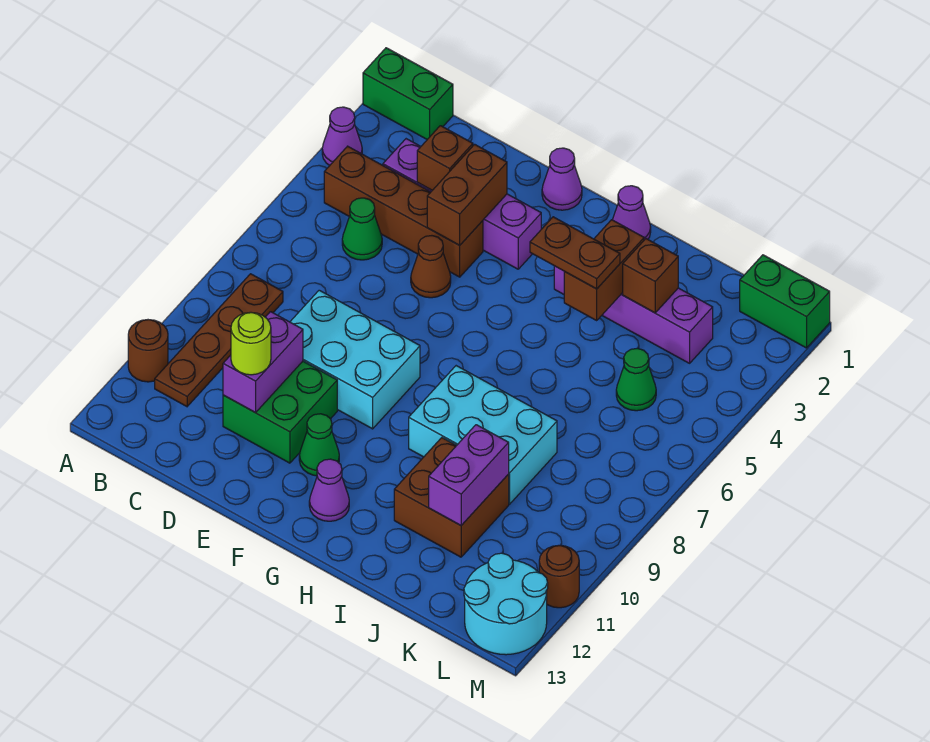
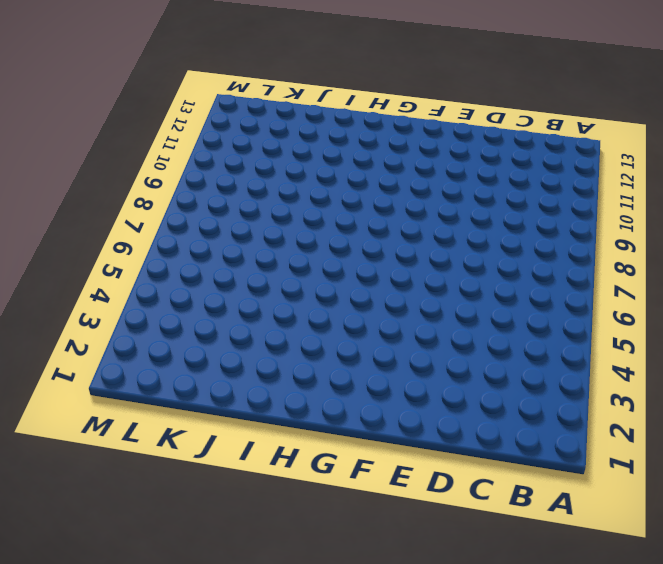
none -> green 1x2 brick [363,48,453,139]
none -> purple 1x1 cone [322,107,362,166]
none -> brown 1x1 round brick [128,320,168,382]

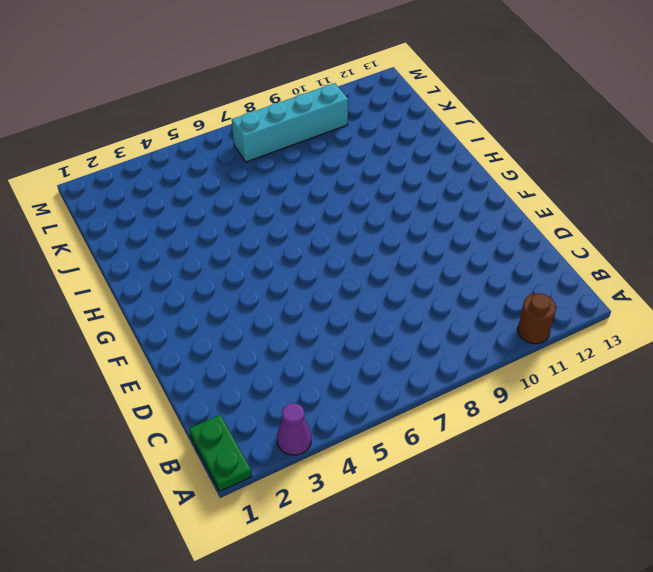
green 1x2 plate [189,415,252,491] -> green 1x2 brick [363,48,453,139]
cyan 1x4 brick [232,83,348,162] -> none
none -> brown 1x4 brick [324,146,483,277]
none -> brown 1x4 plate [155,274,283,406]
none -> purple 1x4 brick [383,139,541,269]

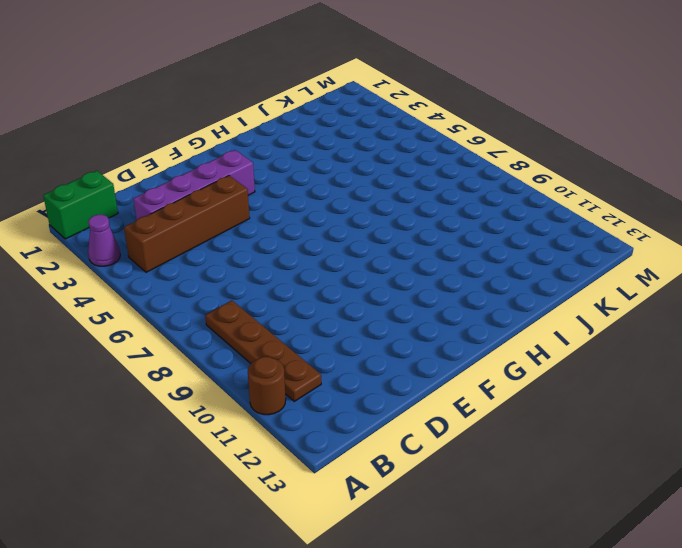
none -> green 1x1 cone [342,198,382,260]
none -> cyan 2x3 brick [290,290,420,429]
none -> green 2x2 brick [223,361,337,463]

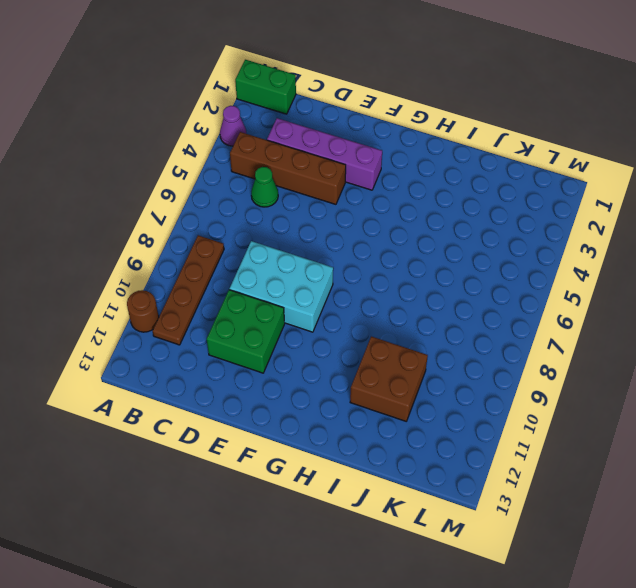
none -> brown 1x1 cone [411,236,451,298]
none -> purple 1x1 cone [542,148,582,210]
none -> green 1x1 cone [299,414,339,476]

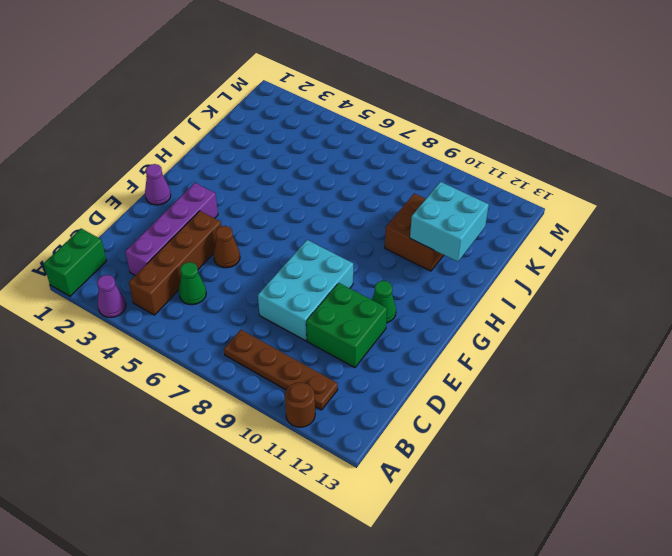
cyan 2x2 brick [410,182,489,262] -> purple 1x2 brick [429,425,509,525]
none -> purple 1x1 cone [309,459,349,521]
none -> purple 1x1 cone [613,186,651,240]
none -> purple 1x4 brick [554,266,713,363]

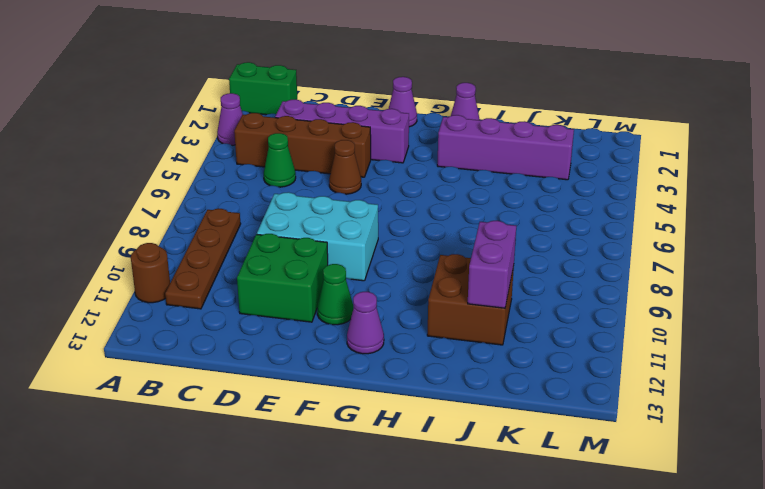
none -> cyan 2x3 brick [409,366,557,504]
none -> green 1x1 cone [616,348,656,411]
none -> green 1x2 brick [740,255,830,348]

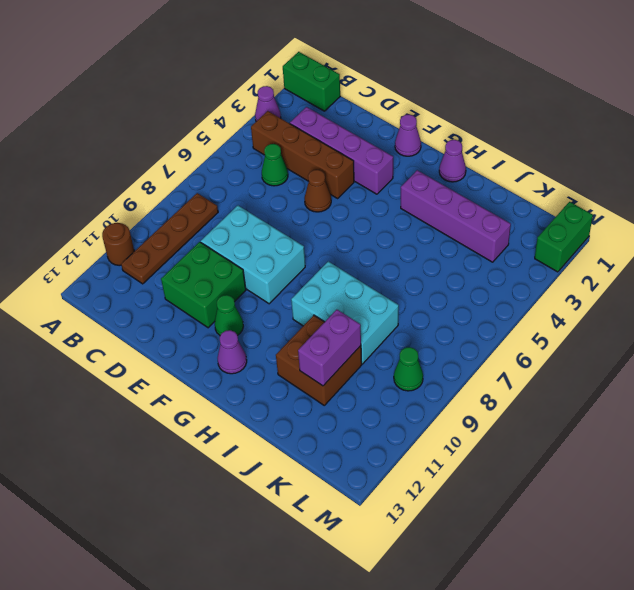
green 1x1 cone [394,347,423,391] -> green 1x1 cone moved to [616,348,656,411]
green 1x2 brick [535,202,593,272] -> green 1x2 brick turned to [740,255,830,348]
none -> cyan 2x2 round brick [464,553,548,655]
none -> brown 1x1 round brick [539,545,579,608]
none -> brown 1x1 brick [417,126,473,190]

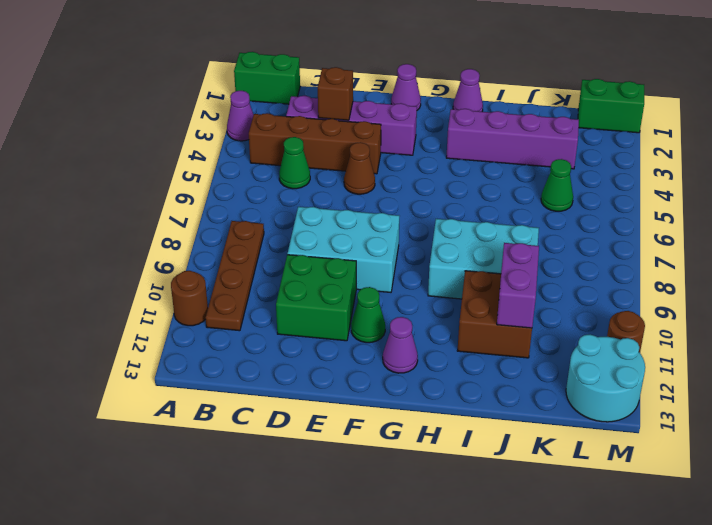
none -> purple 1x2 brick [223,312,303,413]
none -> brown 1x2 brick [427,144,507,245]
none -> brown 1x2 brick [564,220,644,320]

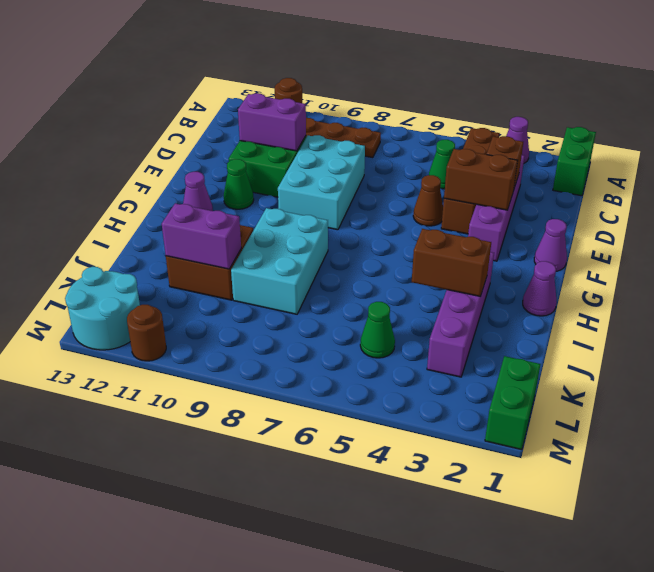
none -> brown 1x1 brick [623,239,678,313]
none -> lime 1x1 round brick [231,312,271,375]
none -> brown 1x2 plate [530,217,620,289]

